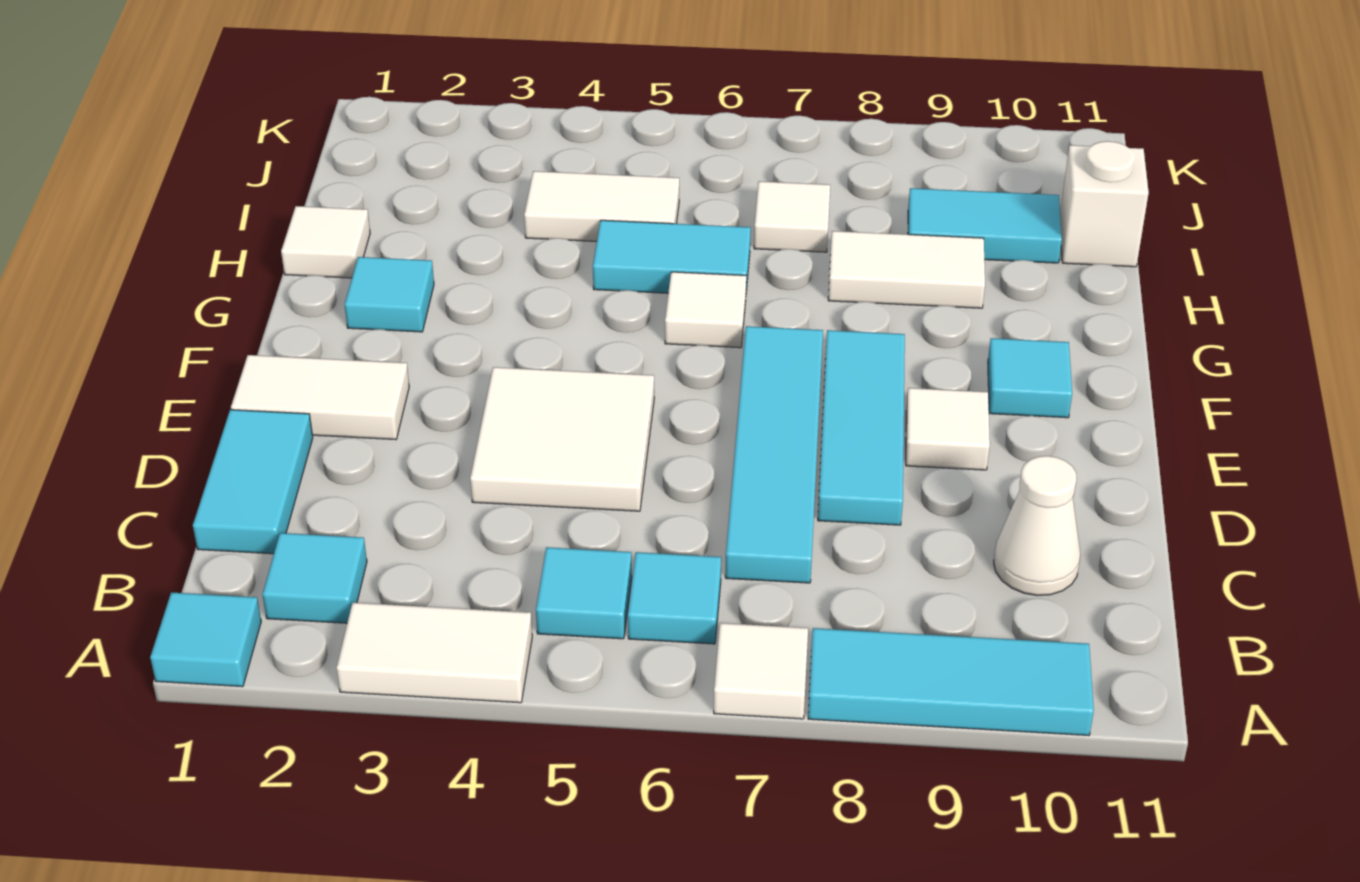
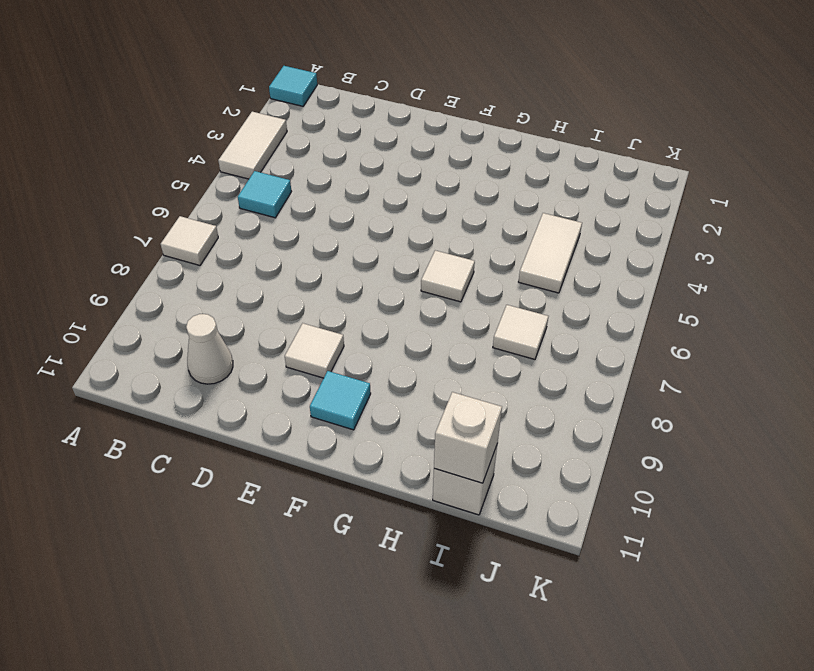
white 1x1 brick [434,392,502,483] -> none
none -> cyan 1x3 tile [808,628,1094,736]
none -> cyan 1x1 tile [262,533,367,623]
none -> cyan 1x1 tile [628,552,721,644]

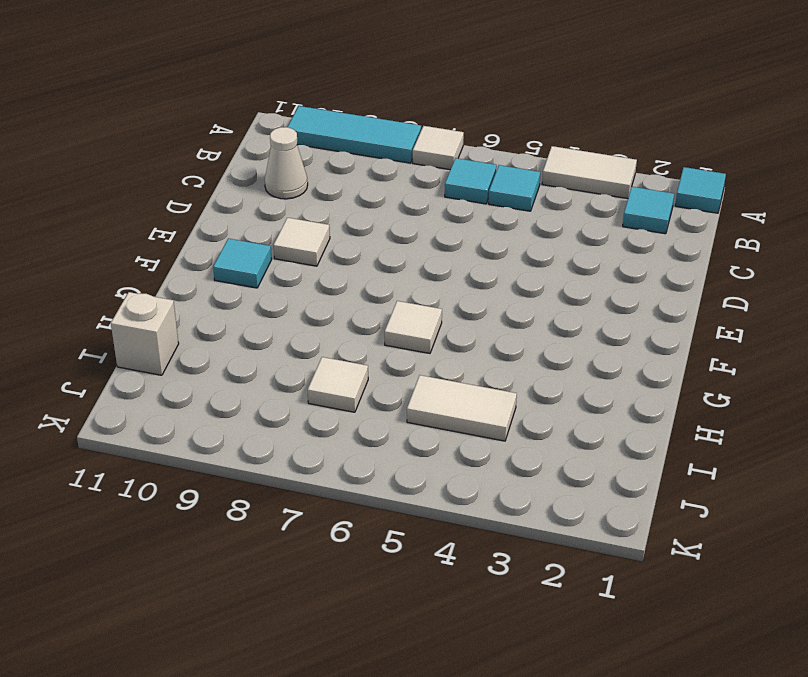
none -> cyan 1x2 tile [193,410,313,554]
none -> cyan 1x4 tile [725,326,823,583]
none -> white 2x2 tile [470,367,654,511]

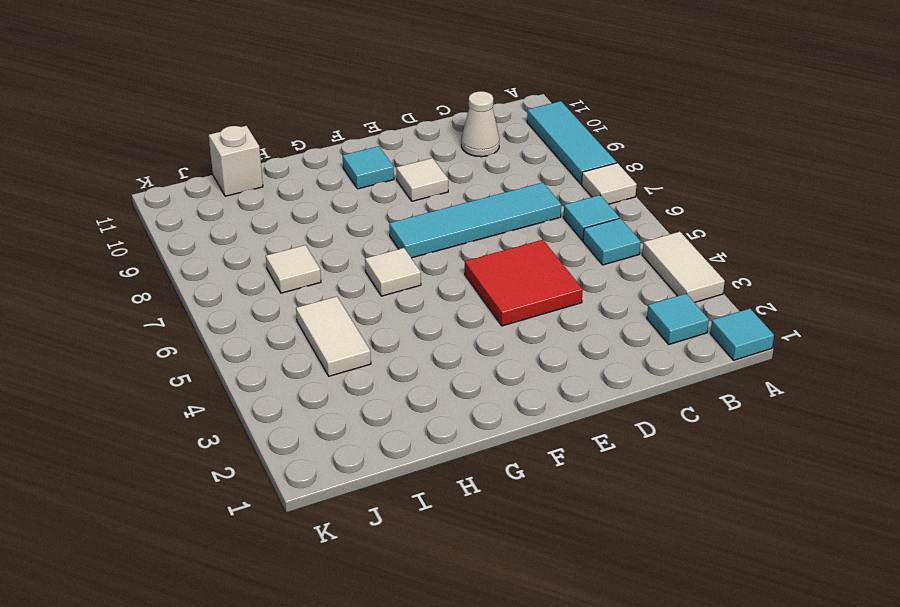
red 2x2 tile [465,240,583,326] -> white 2x2 tile [470,367,654,511]
none -> cyan 1x2 tile [193,410,313,554]
none -> cyan 1x3 tile [818,330,905,525]
none -> white 1x2 tile [231,355,409,440]

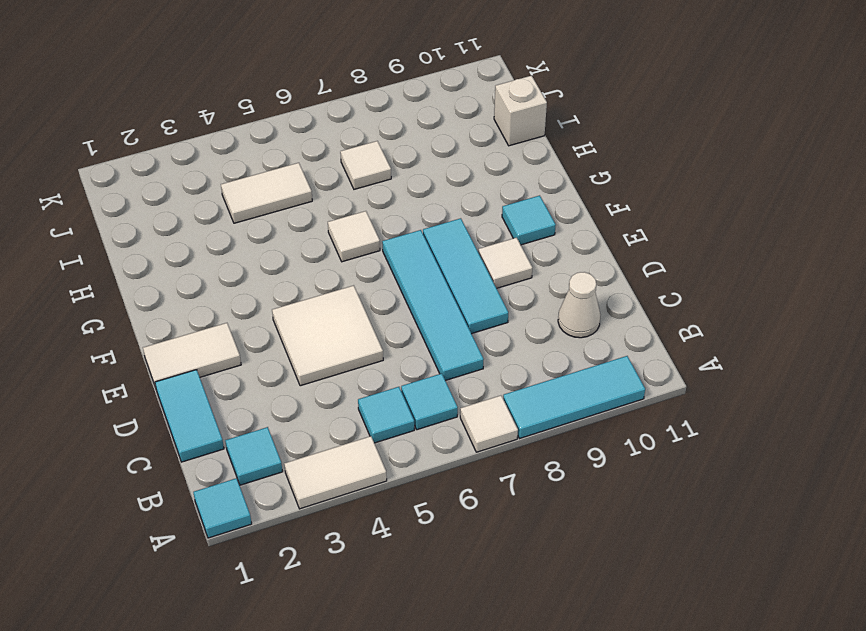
none -> cyan 1x1 tile [345,257,434,332]
none -> white 1x1 tile [281,206,370,278]
none -> cyan 1x2 tile [593,220,751,293]

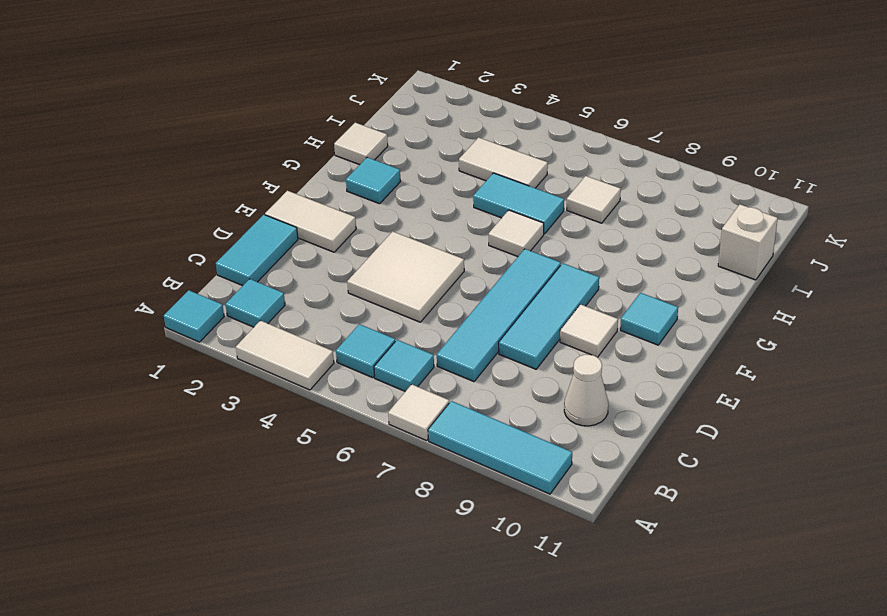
none -> white 1x2 tile [828,231,985,308]
none -> cyan 1x2 tile [908,188,1062,263]

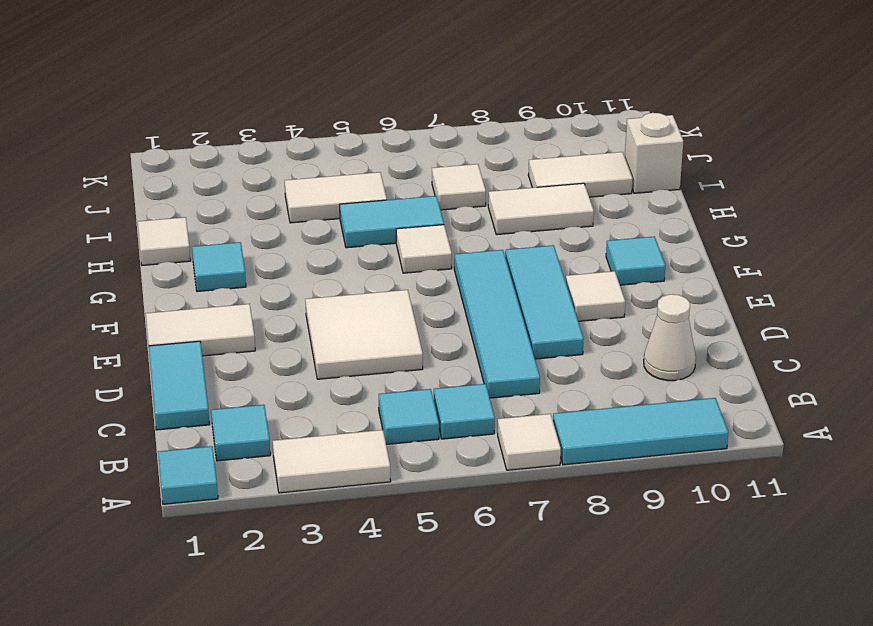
white 1x2 tile [528,152,633,197] -> cyan 1x2 tile [908,188,1062,263]

